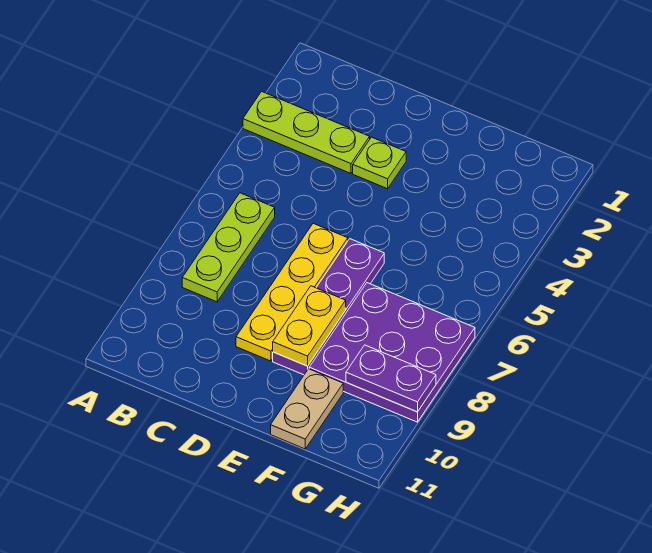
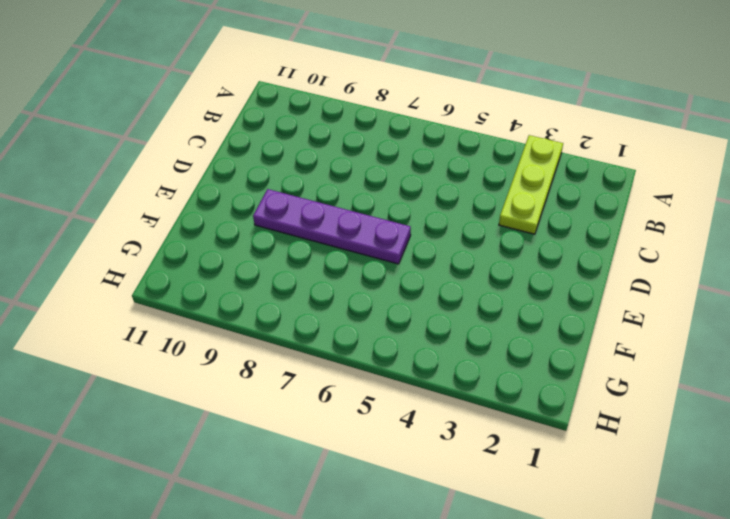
none -> lime 1x3 plate [182,193,275,302]
none -> lime 1x1 plate [353,137,406,189]

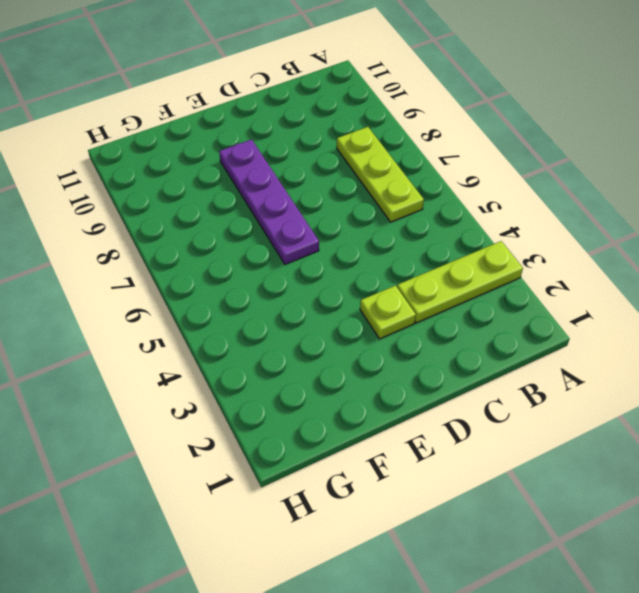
none -> yellow 1x4 plate [236,223,348,361]
none -> purple 3x3 plate [309,283,475,422]

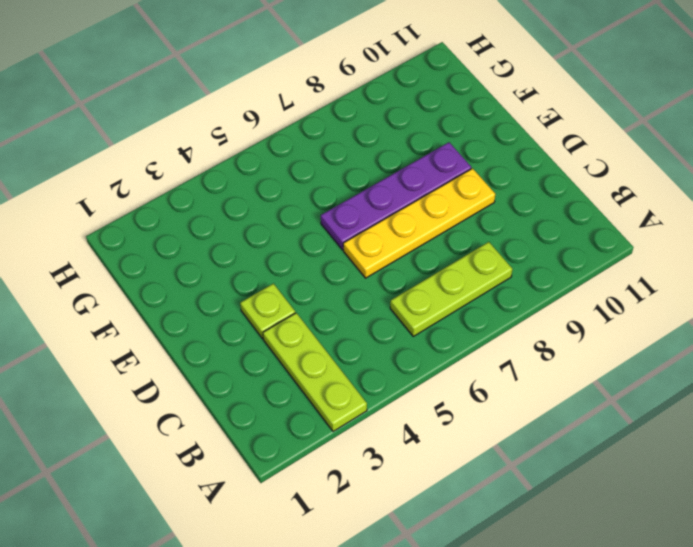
none -> purple 3x3 plate [309,283,475,422]
none -> tan 1x2 plate [271,369,343,449]

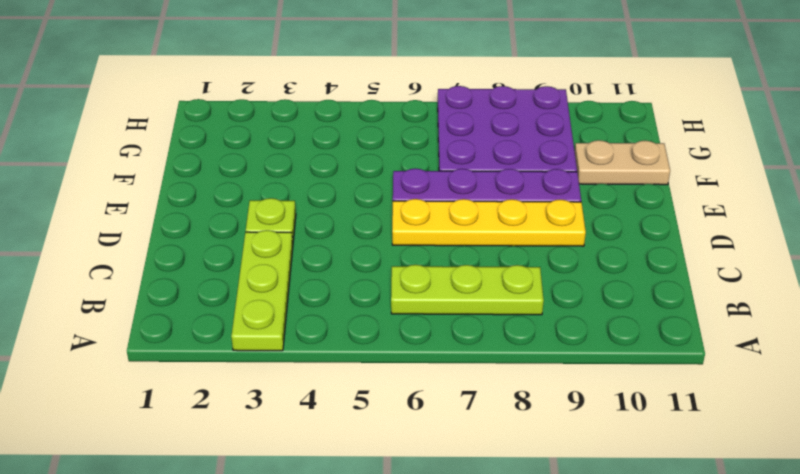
none -> yellow 1x2 plate [273,286,346,366]
none -> purple 1x2 plate [346,345,436,412]

